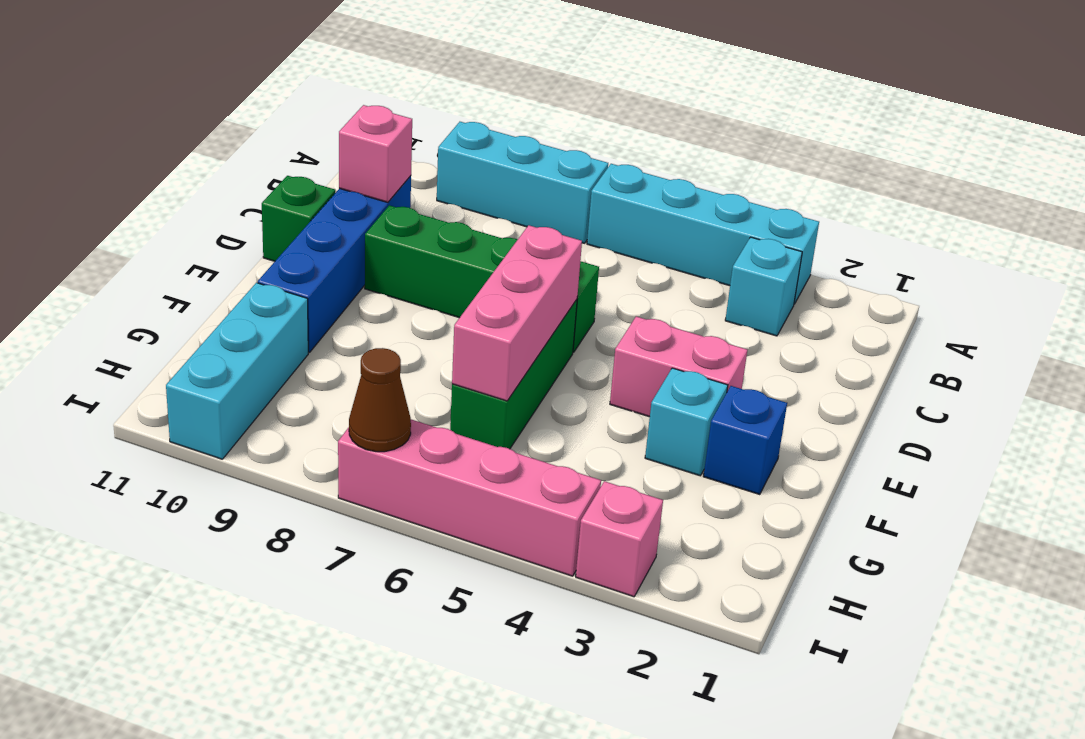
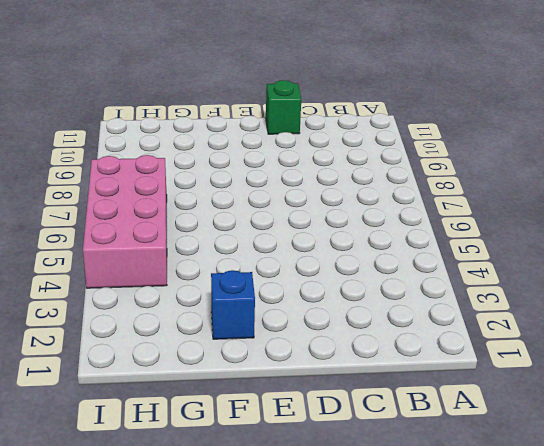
pink 2x4 brick [83,155,167,288] -> pink 1x4 brick [338,419,601,576]
none -> cyan 1x4 brick [587,164,819,304]
none -> cyan 1x3 brick [437,122,608,243]
none -> cyan 1x1 brick [725,237,802,336]

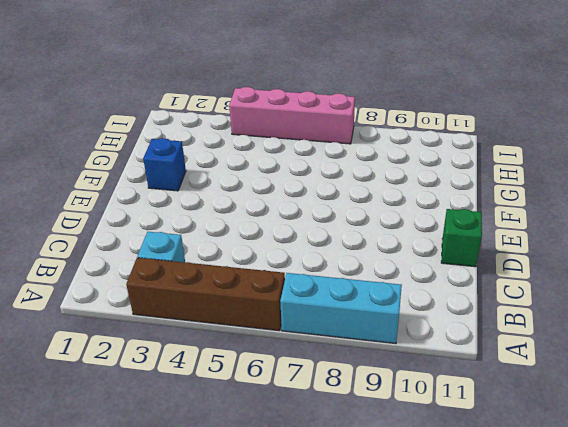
brown 1x4 brick [126,258,285,331] -> cyan 1x4 brick [587,164,819,304]
none -> blue 1x4 brick [258,176,411,352]
none -> green 1x4 brick [365,205,599,352]
none -> pink 1x2 brick [610,316,747,417]

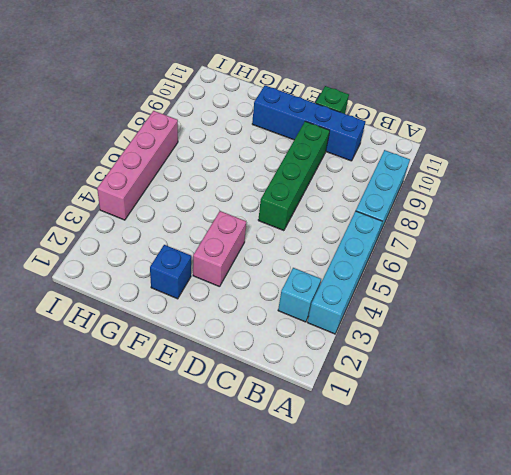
none -> green 1x3 brick [450,300,577,449]
none -> cyan 1x1 brick [645,368,728,476]
none -> cyan 1x3 brick [166,283,308,459]

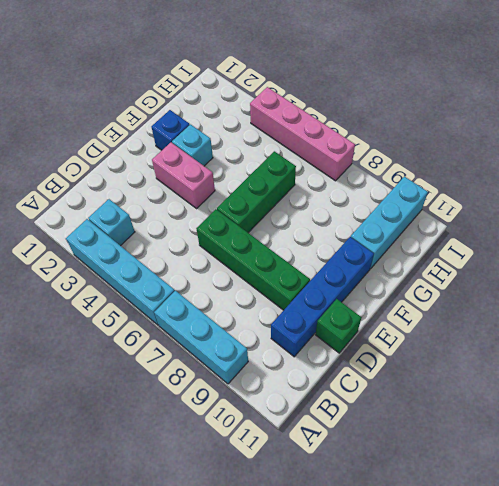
none -> pink 1x1 brick [576,481,663,597]
none -> pink 1x1 brick [339,105,412,202]
none -> pink 1x3 brick [452,225,582,401]

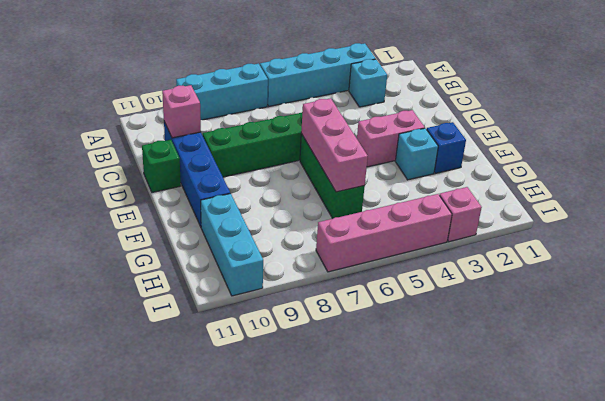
none -> brown 1x1 cone [349,348,411,452]

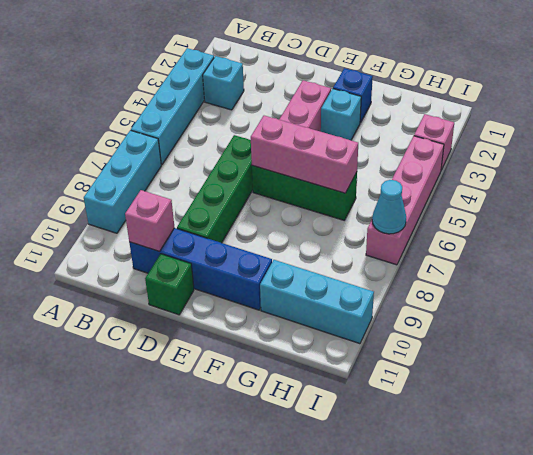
cyan 1x1 cone [372,180,406,234] -> brown 1x1 cone [349,348,411,452]

